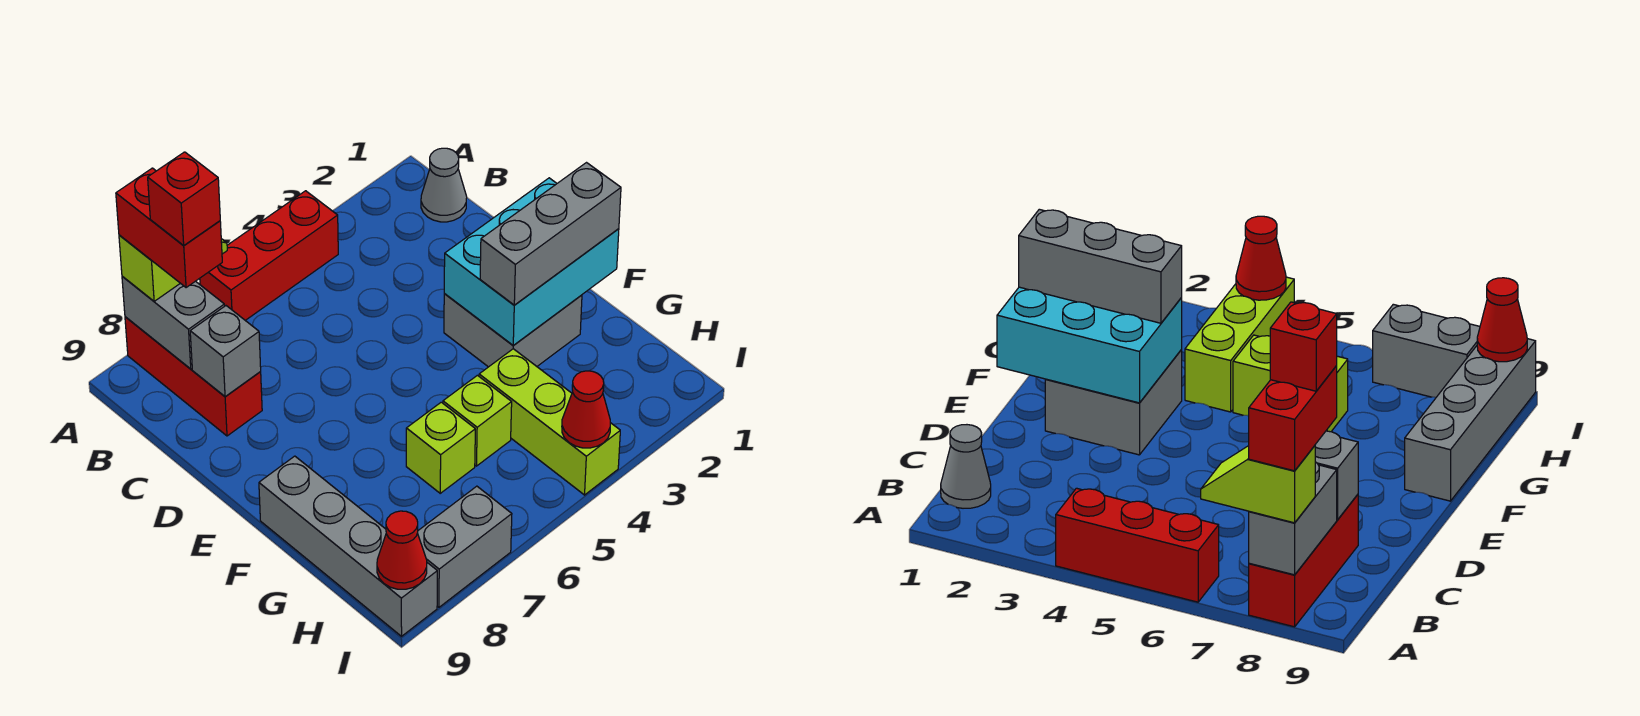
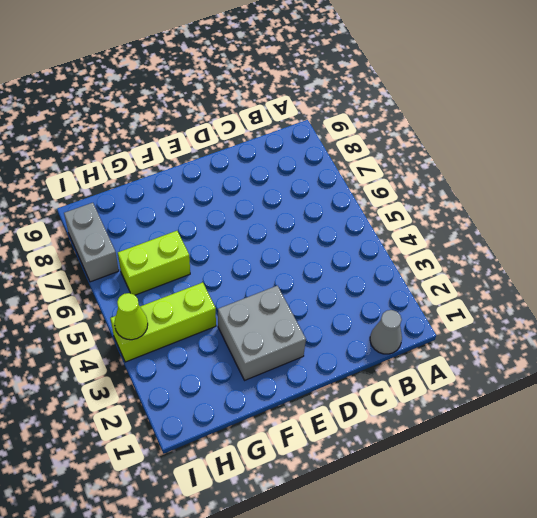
lime 1x2 brick [118,231,190,295] -> lime 1x1 brick [406,402,475,493]
lime 1x1 cone [114,293,148,340] -> red 1x1 cone [562,371,610,448]
none -> red 1x3 brick [200,191,338,320]
none -> red 1x3 brick [125,317,262,436]
none -> grey 1x4 brick [259,456,437,636]

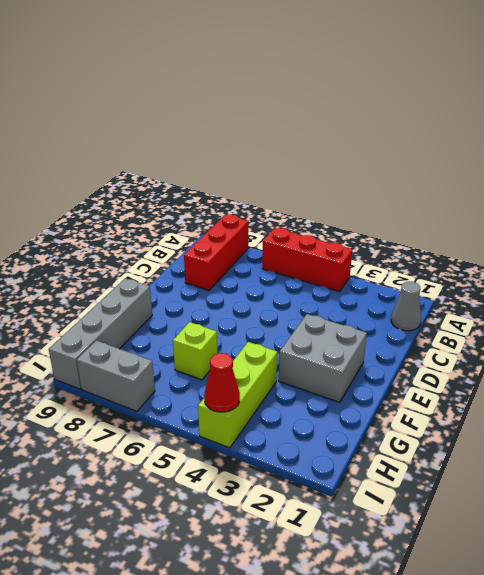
none -> lime 1x1 brick [443,375,512,466]
none -> grey 1x2 brick [122,276,225,369]
none -> grey 1x1 brick [190,306,261,397]

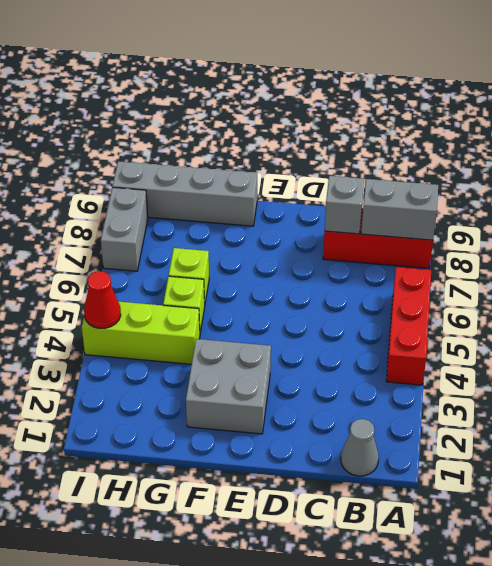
none -> cyan 2x3 brick [444,178,619,346]
none -> red 1x1 cone [377,511,427,589]
none -> lime 1x2 slope [119,235,227,301]

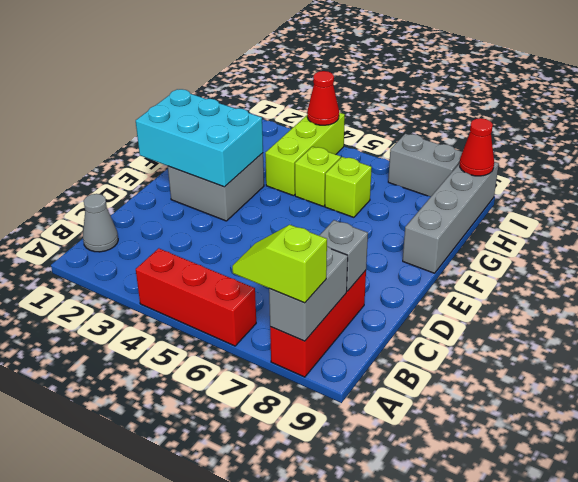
none -> grey 1x3 brick [480,163,621,305]
none -> red 1x2 brick [116,168,222,288]
none -> red 1x1 brick [148,152,220,246]

